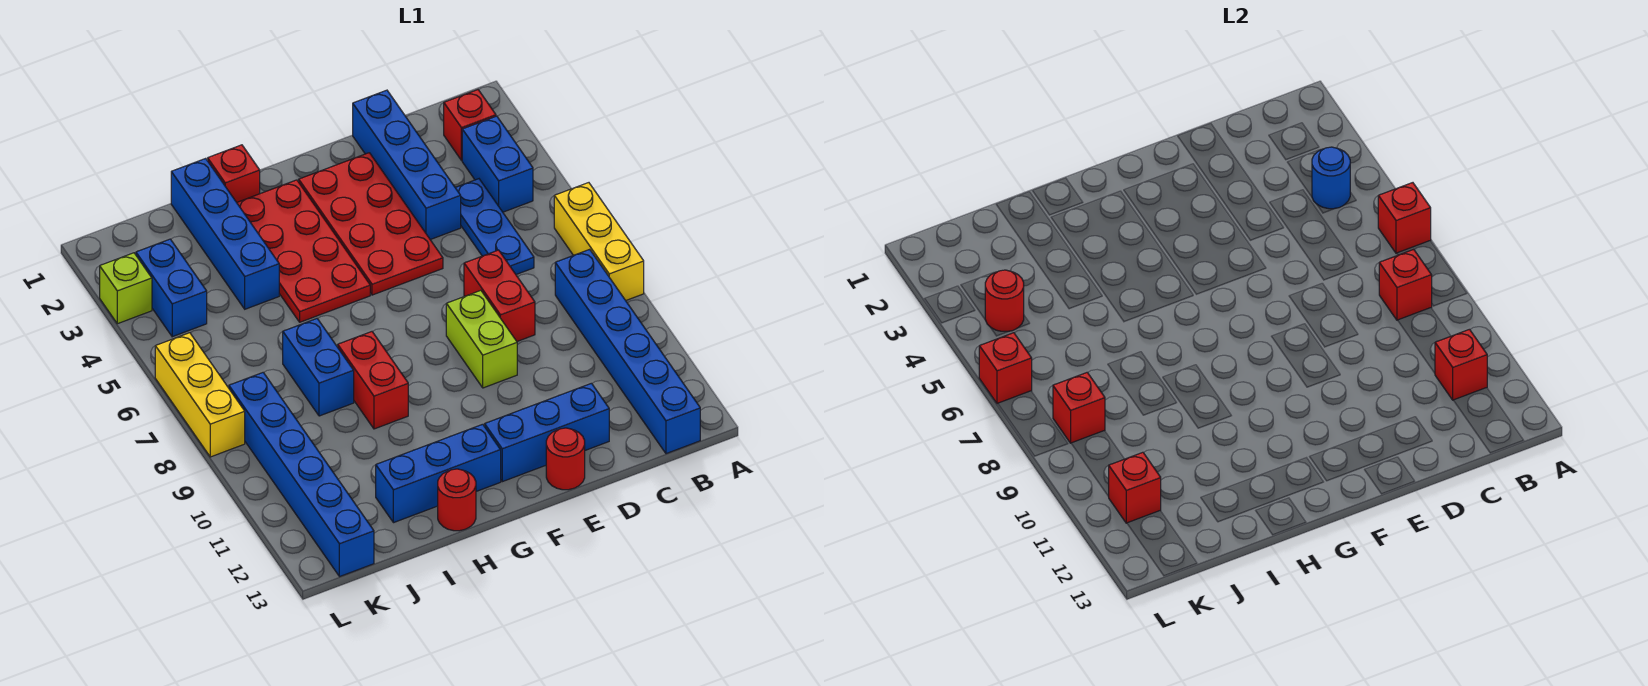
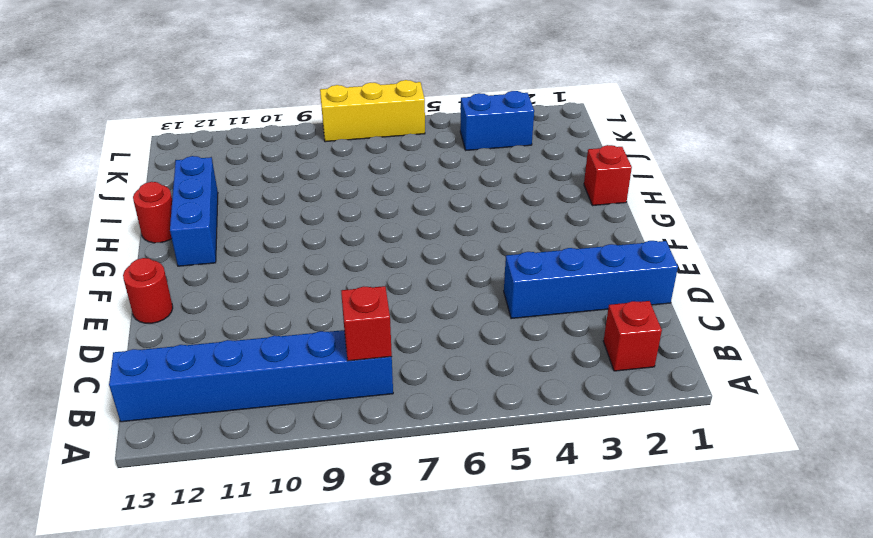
none -> yellow 1x3 brick [554,183,644,300]
none -> blue 1x2 brick [462,116,533,212]
none -> blue 1x3 plate [455,179,534,274]
none -> red 1x2 brick [464,250,535,341]

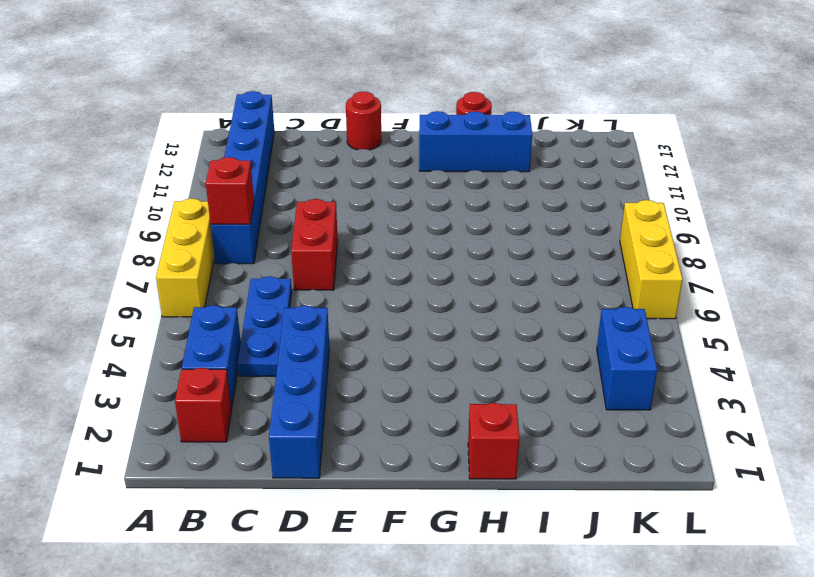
none -> blue 1x3 brick [485,383,609,482]
none -> red 2x4 plate [299,153,443,295]
none -> lime 1x2 brick [446,290,517,388]
none -> red 2x4 plate [237,180,370,322]

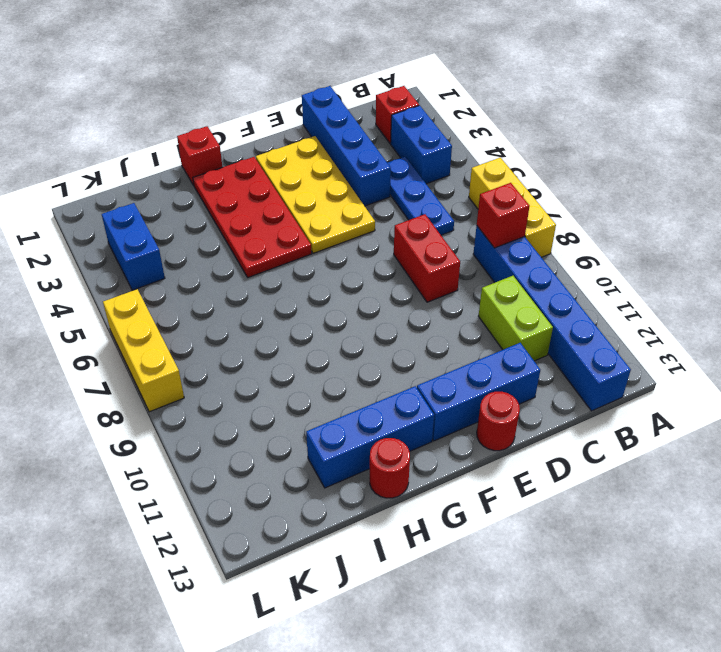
lime 1x2 brick [478,276,553,361] -> lime 1x2 brick moved to [446,290,517,388]
yellow 2x4 plate [256,136,375,253] -> red 2x4 plate [299,153,443,295]
none -> red 1x2 brick [338,332,408,429]
none -> blue 1x4 brick [171,158,279,309]
none -> blue 1x2 brick [283,319,354,416]
none -> blue 1x6 brick [229,372,374,577]

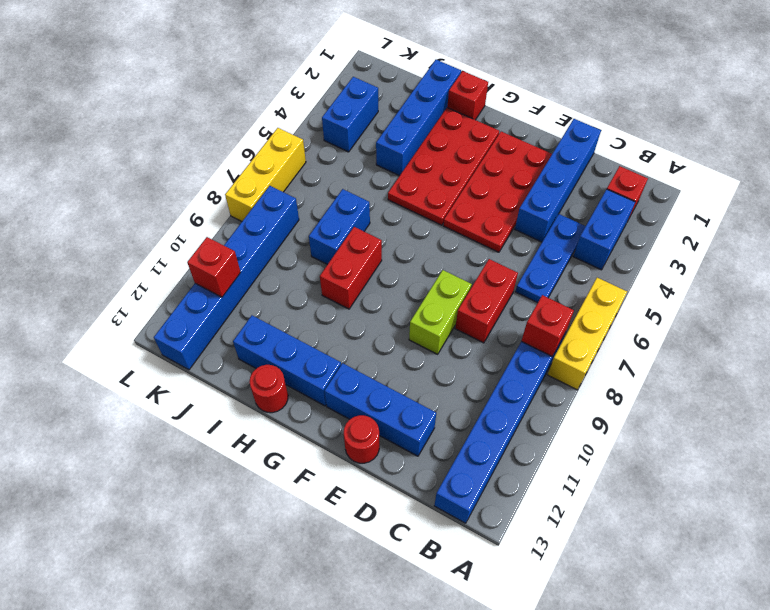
none -> lime 1x1 brick [100,253,152,324]
none -> red 1x1 brick [1378,183,1431,253]
none -> blue 1x1 round brick [1312,147,1350,209]
none -> red 1x1 brick [1435,329,1487,400]

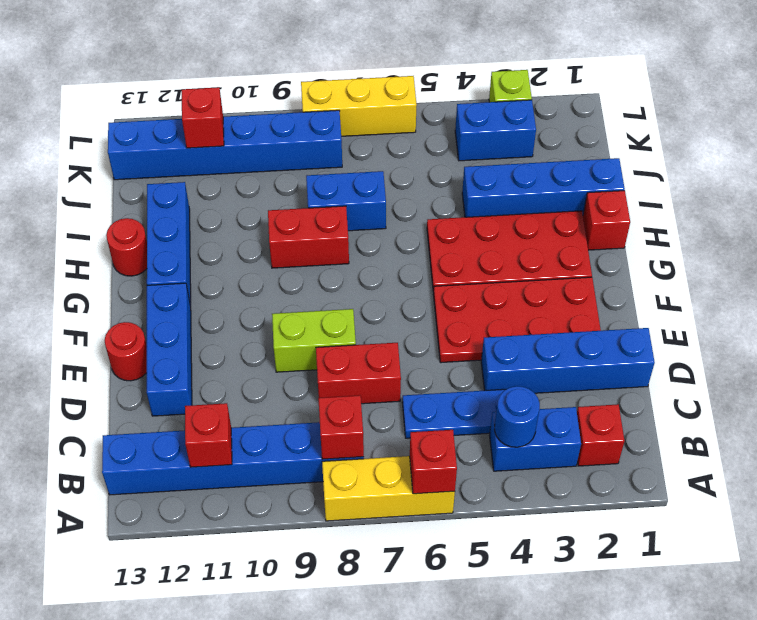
none -> red 1x1 round brick [985,270,1024,331]
none -> red 1x1 brick [1053,372,1105,443]
none -> red 1x1 brick [979,333,1032,404]

